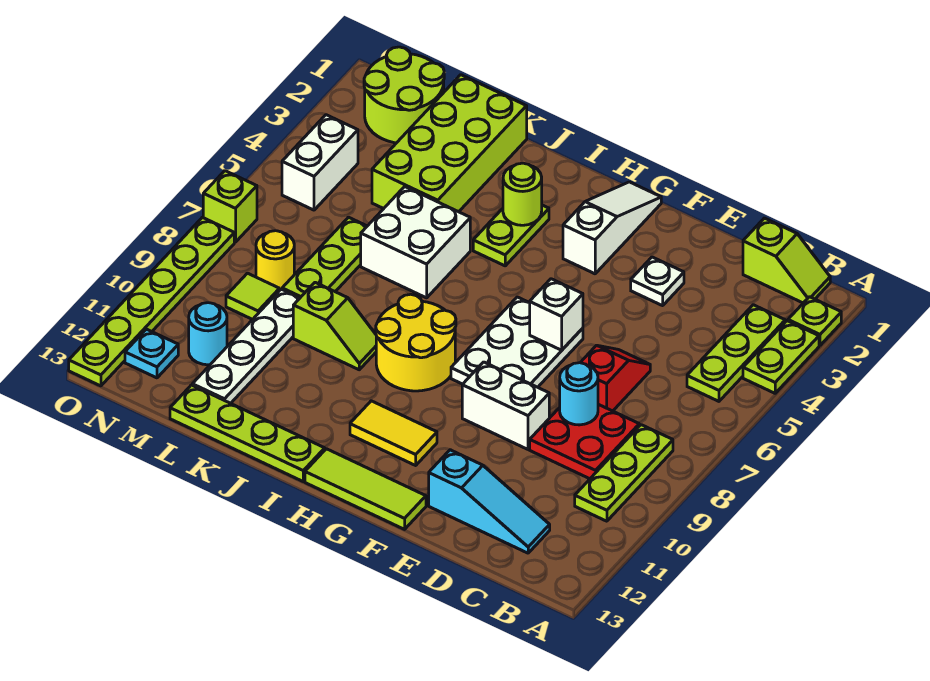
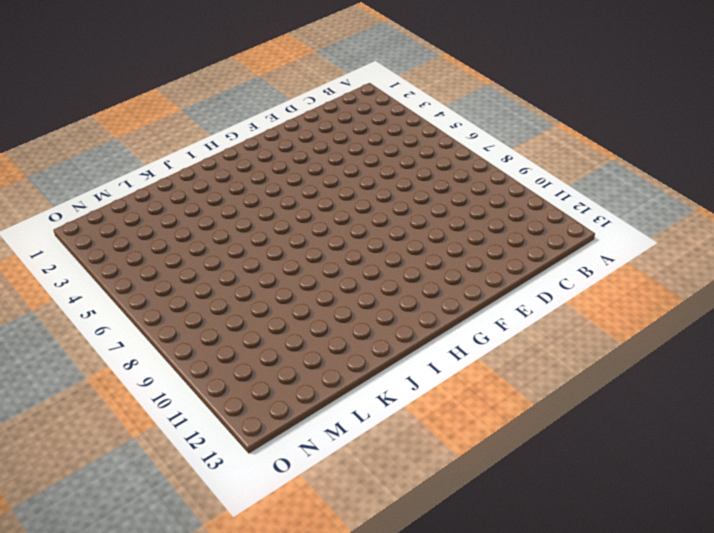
none -> lime 1x1 plate [788,297,841,345]
none -> lime 1x2 plate [743,321,819,393]
none -> lime 1x2 slope [743,218,830,303]
none -> lime 1x3 plate [687,305,785,401]

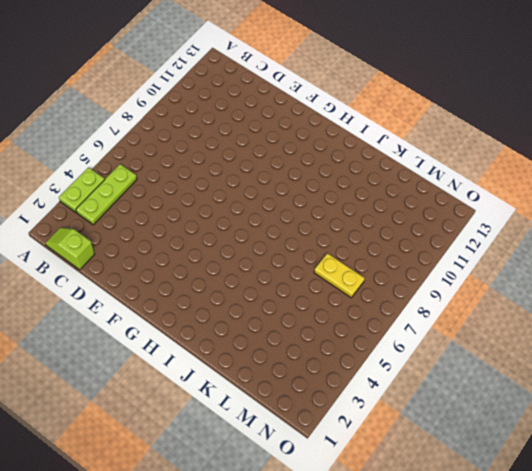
yellow 1x2 plate [314,253,365,298] -> lime 1x3 plate [282,217,367,298]
none -> lime 1x1 plate [788,297,841,345]
none -> lime 1x3 plate [575,425,673,521]
none -> red 2x2 plate [530,404,639,479]
none -> cyan 1x3 slope [429,450,550,553]

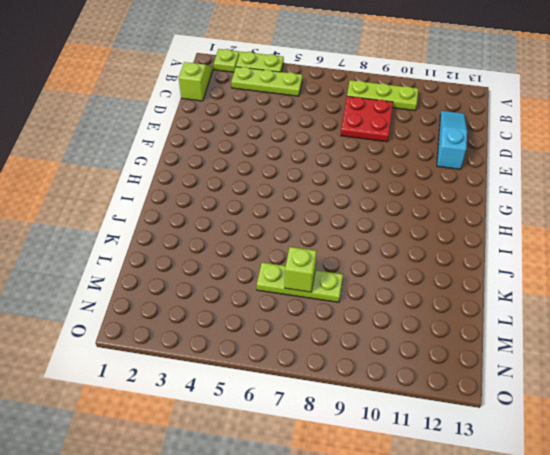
lime 1x1 brick [285,247,317,292] -> lime 1x1 brick moved to [203,171,257,242]
none -> red 1x2 slope [580,345,650,411]
none -> white 1x1 plate [631,257,684,306]
none -> white 1x2 brick [462,362,549,449]
none -> white 2x3 plate [451,297,583,387]

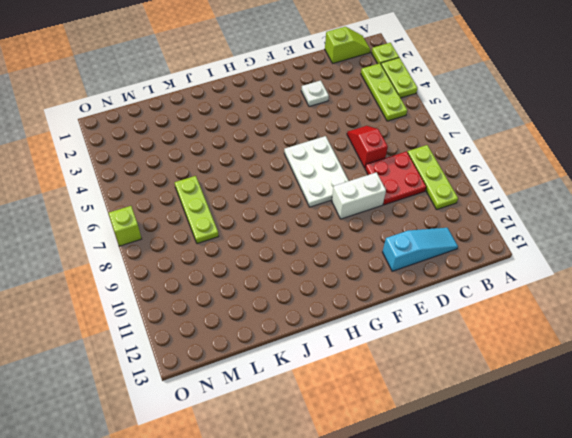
none -> lime 1x3 tile [305,449,426,529]
none -> white 1x3 slope [563,182,661,274]
none -> yellow 1x2 tile [350,401,437,465]
none -> yellow 2x2 round brick [376,294,456,391]

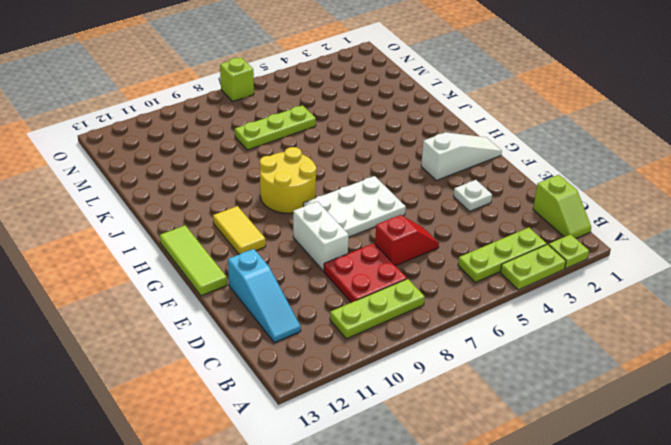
none -> lime 1x2 plate [473,205,549,266]
none -> lime 1x4 plate [170,385,325,481]
none -> white 2x2 brick [361,186,470,298]
none -> lime 1x2 slope [293,282,376,370]

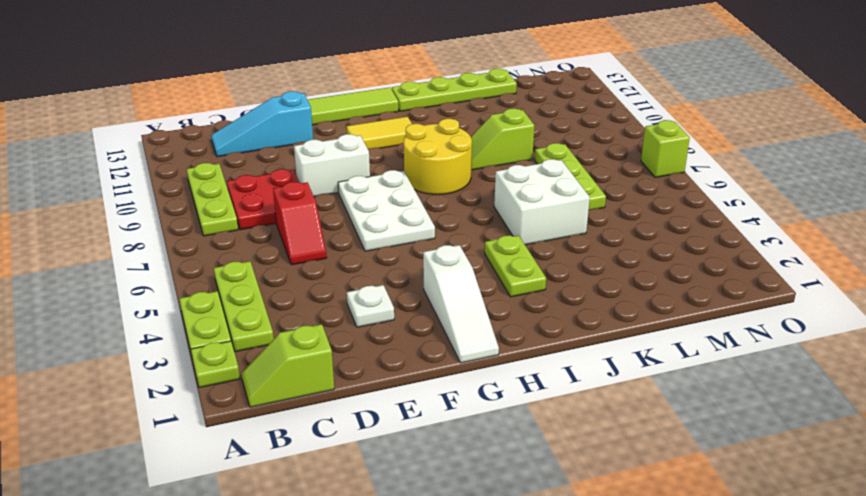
none -> lime 2x4 brick [372,75,527,212]
none -> white 1x4 plate [192,289,300,403]
none -> lime 2x2 round brick [364,47,444,143]
none -> yellow 1x1 round brick [256,231,294,291]

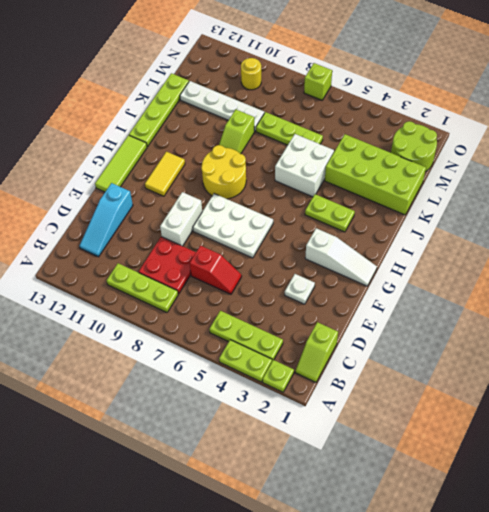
yellow 1x1 round brick [241,58,261,90] -> yellow 1x1 round brick moved to [256,231,294,291]
none -> lime 1x1 tile [226,273,279,320]
none -> cyan 1x1 round brick [189,303,227,365]
none -> white 1x2 brick [282,115,358,210]
none -> cyan 1x1 plate [125,329,178,378]

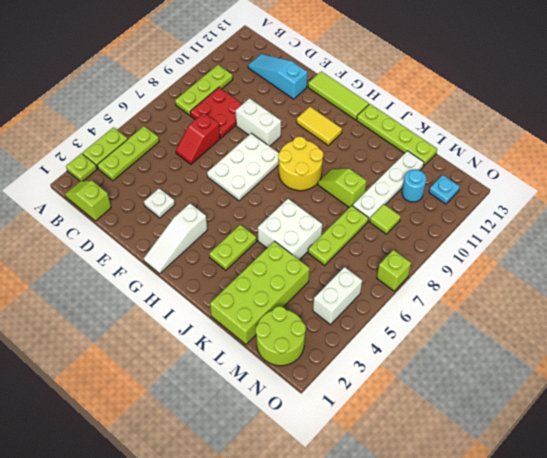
none -> yellow 1x1 round brick [256,231,294,291]
none -> lime 1x6 plate [69,217,234,386]
none -> cyan 1x1 round brick [560,363,598,425]
none -> white 1x1 brick [530,279,583,350]

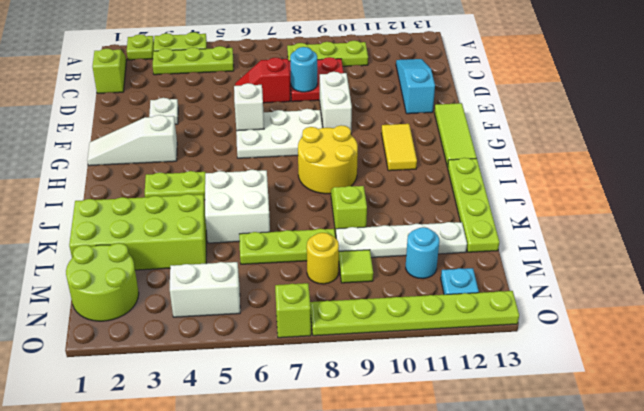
none -> lime 1x1 round brick [503,163,542,225]

